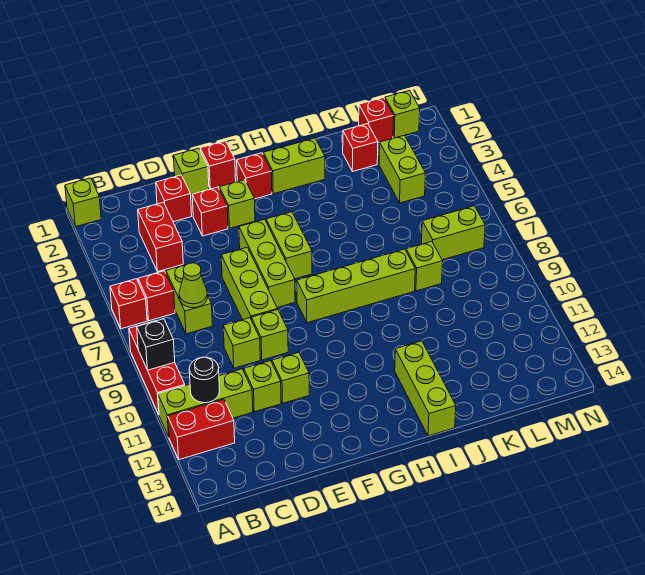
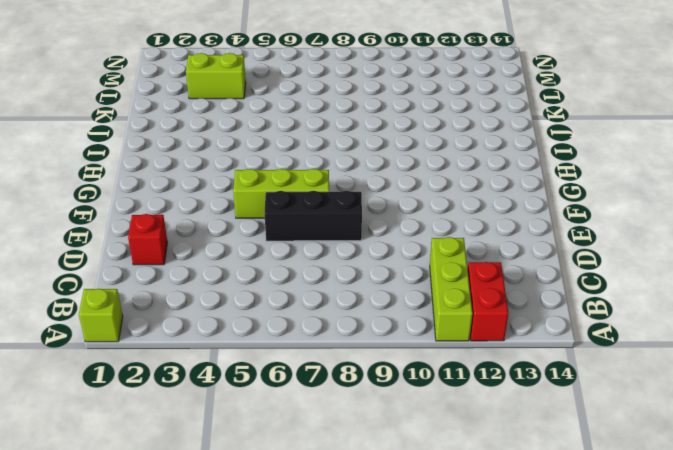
black 1x3 brick [264,191,362,241] -> lime 1x3 brick [221,247,278,320]
none -> red 1x1 brick [110,279,147,329]
none -> red 1x3 brick [129,321,185,414]
none -> red 1x1 brick [138,271,175,321]
none -> red 1x2 brick [138,202,183,272]

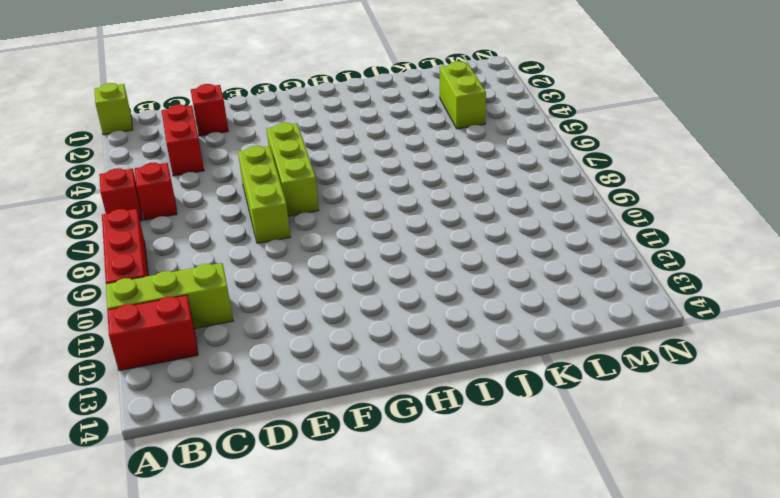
none -> lime 1x2 brick [166,265,212,334]
none -> lime 1x1 brick [223,318,260,368]
none -> lime 1x1 brick [244,361,281,412]
none -> lime 1x1 brick [173,148,209,194]

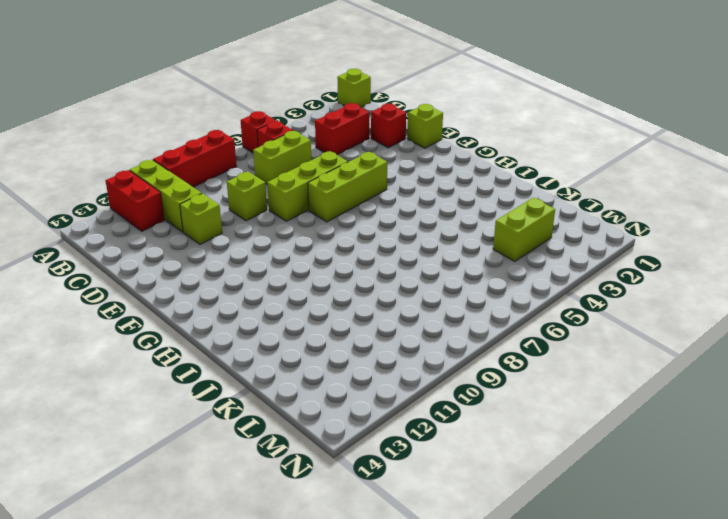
none -> red 1x1 brick [192,187,228,236]
none -> lime 1x1 brick [251,310,288,360]
none -> lime 1x1 brick [272,352,309,403]
none -> red 1x1 brick [200,141,236,189]

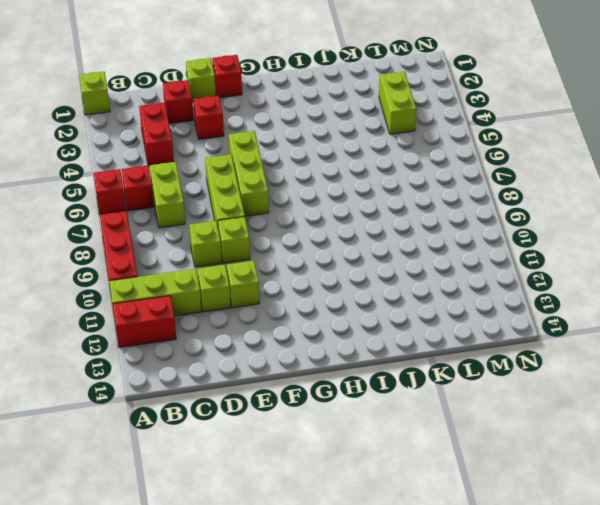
none -> lime 1x1 brick [219,180,255,228]
none -> red 1x1 brick [237,153,272,199]
none -> lime 1x2 brick [266,212,312,279]
none -> lime 1x4 brick [297,249,415,323]

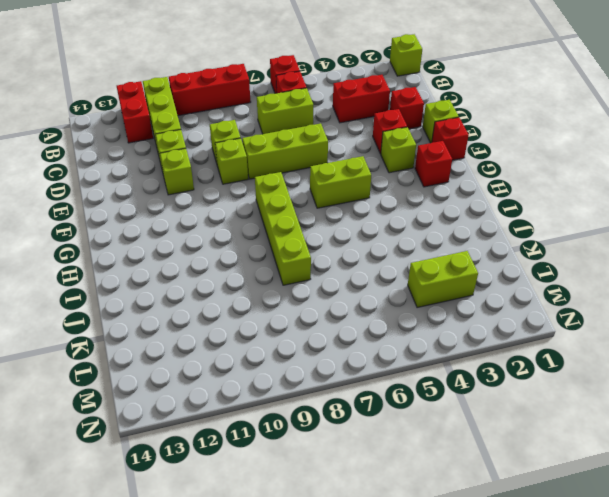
none -> lime 1x3 brick [239,219,295,307]
none -> lime 1x2 brick [263,138,325,194]
none -> lime 1x3 brick [395,341,456,436]
none -> red 1x1 brick [343,124,378,171]

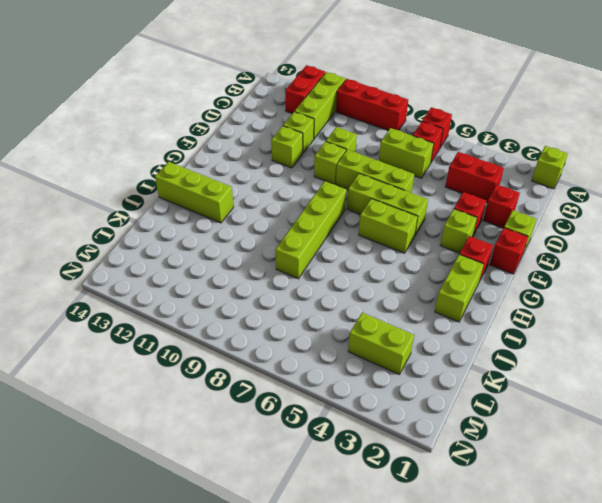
none -> red 1x1 brick [343,124,378,171]
none -> lime 1x1 brick [406,241,443,291]
none -> red 1x1 brick [359,98,394,143]
none -> lime 1x2 brick [422,206,485,260]

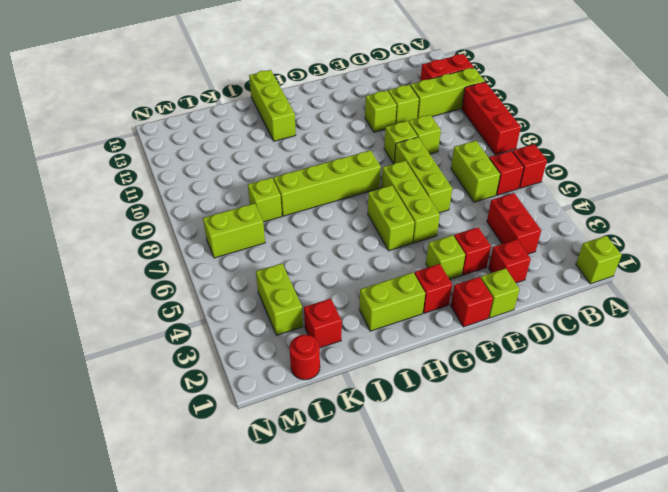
red 1x1 round brick [290,335,320,380] -> red 1x1 brick [359,98,394,143]
none -> lime 1x1 brick [385,91,420,138]
none -> black 1x1 brick [137,319,175,370]
none -> black 1x1 round brick [189,357,220,403]
none -> lime 1x1 cone [179,263,208,308]

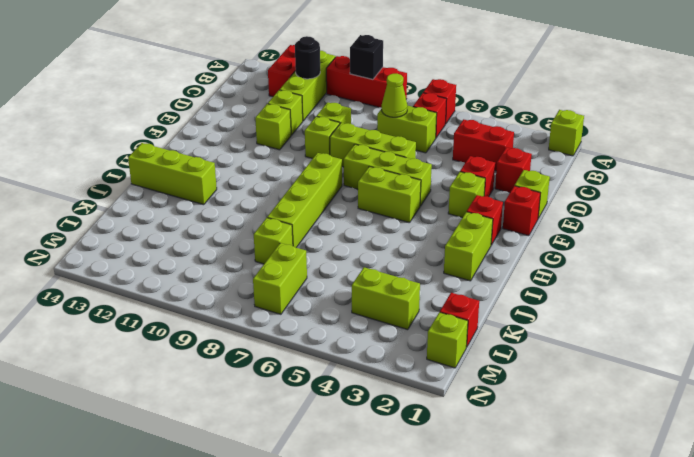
none -> red 1x1 brick [343,124,378,171]

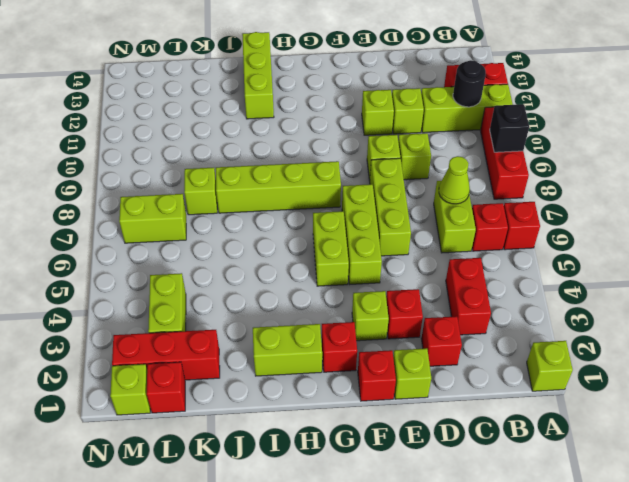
red 1x3 brick [112,330,220,380] -> red 1x1 brick [343,124,378,171]

